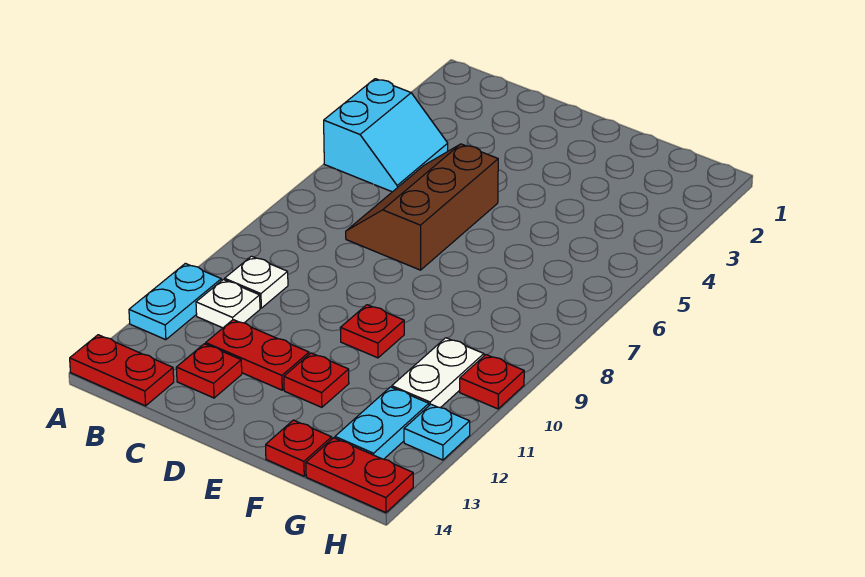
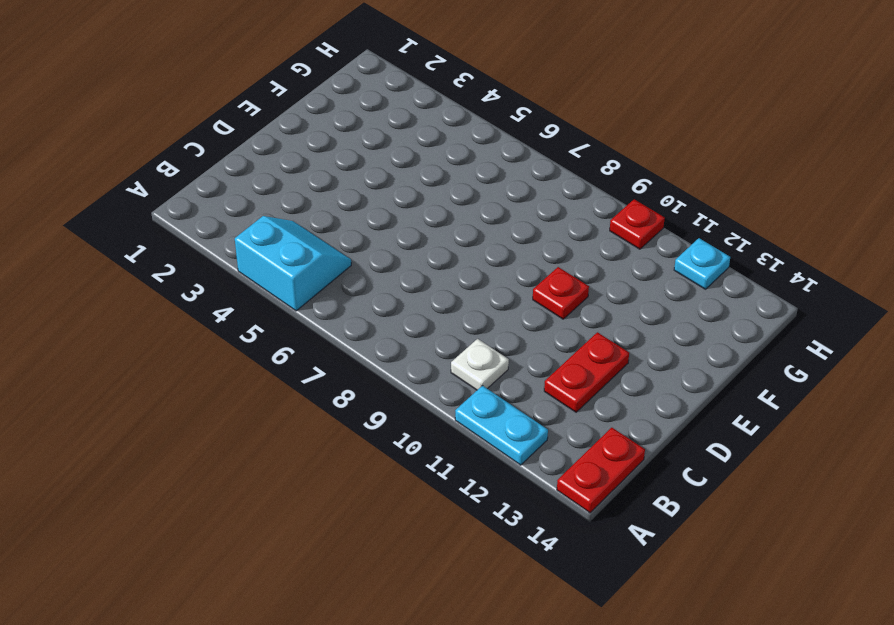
none -> white 1x1 plate [196,280,260,328]
none -> brown 2x3 slope [346,144,498,270]
none -> red 1x1 plate [176,344,242,398]

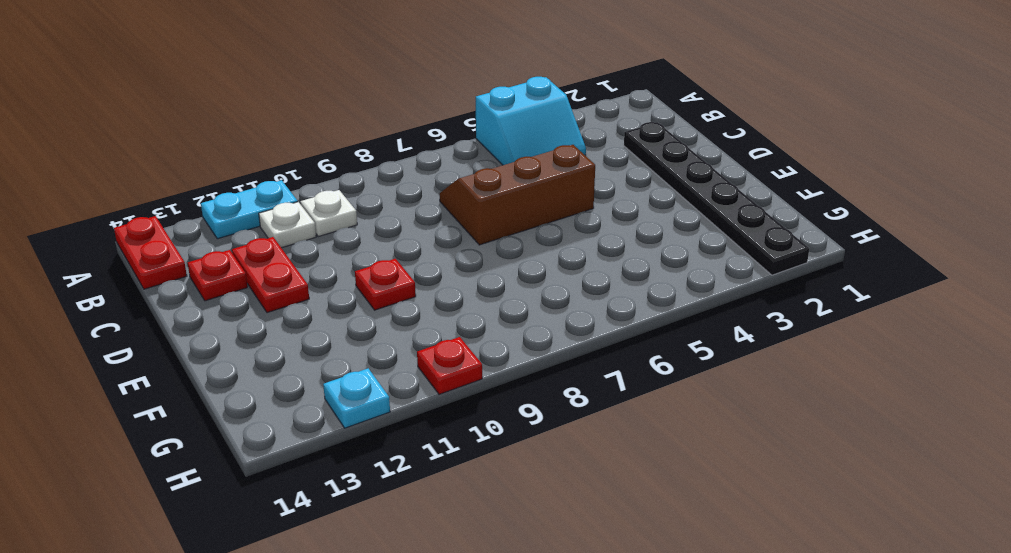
black 1x6 plate [624,122,809,275] -> none
none -> red 1x1 plate [284,353,349,407]
none -> red 1x1 plate [266,420,332,476]
none -> white 1x2 plate [392,338,484,408]

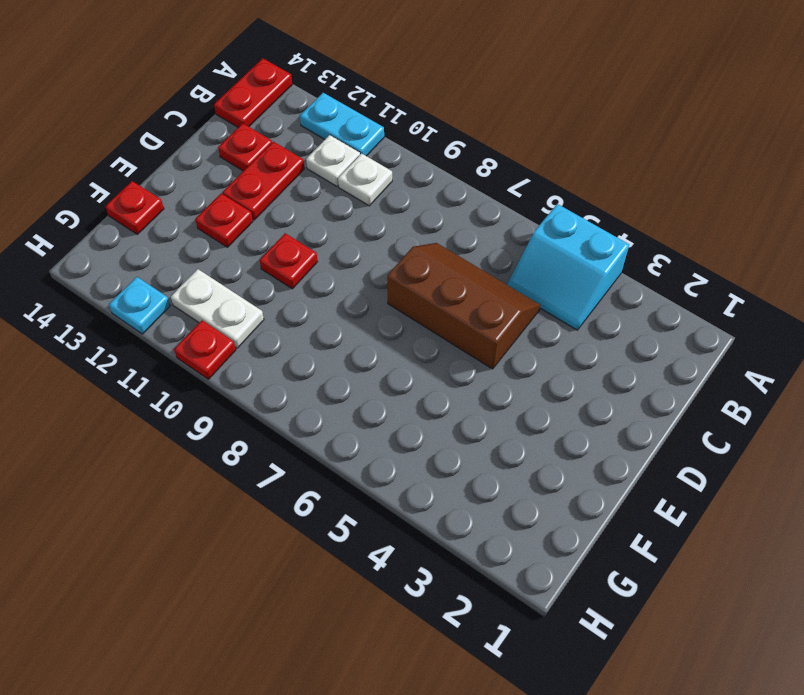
none -> cyan 1x2 plate [335,387,429,459]
none -> red 1x2 plate [306,438,413,513]

